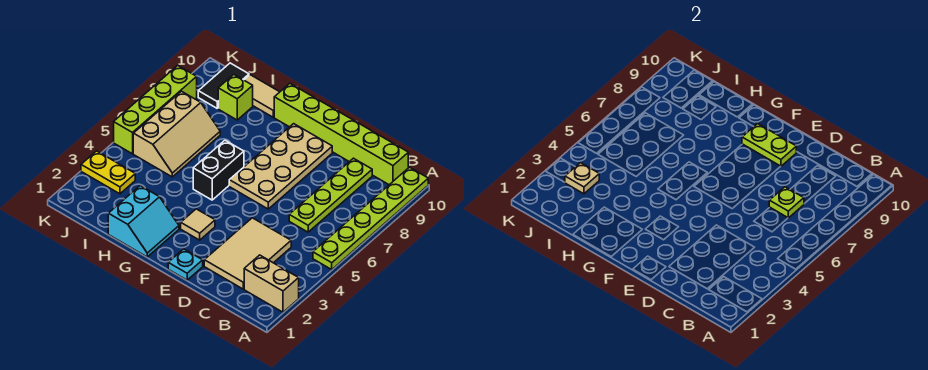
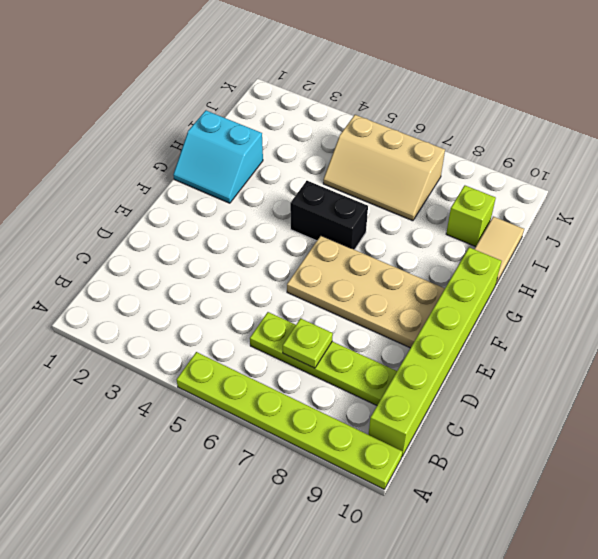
none -> tan 1x2 brick [244,255,299,312]
none -> tan 2x3 tile [204,218,291,289]
none -> cyan 1x1 plate [168,249,203,280]

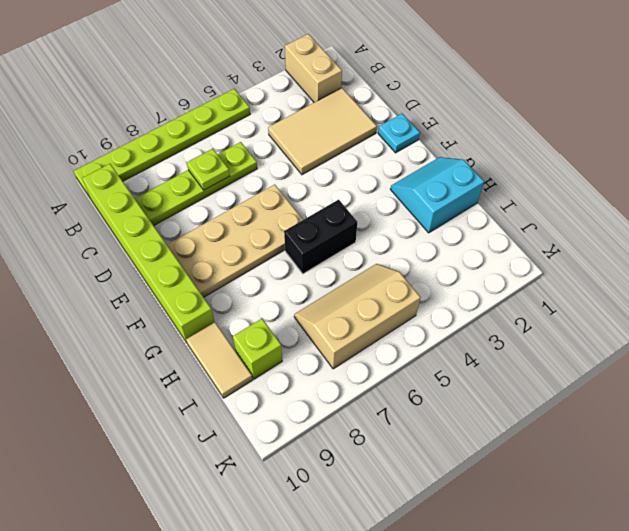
none -> tan 1x1 tile [181,209,215,240]
none -> yellow 1x2 plate [81,151,135,194]
none -> black 1x2 tile [198,63,249,108]

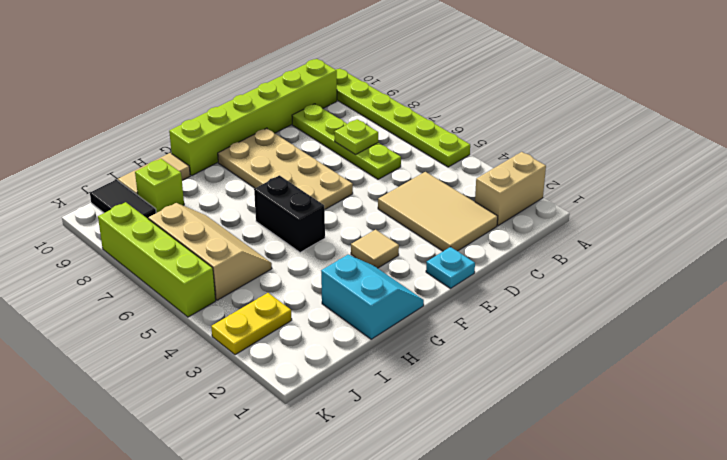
none -> lime 1x2 plate [742,124,796,166]
none -> tan 1x1 plate [565,163,599,194]

